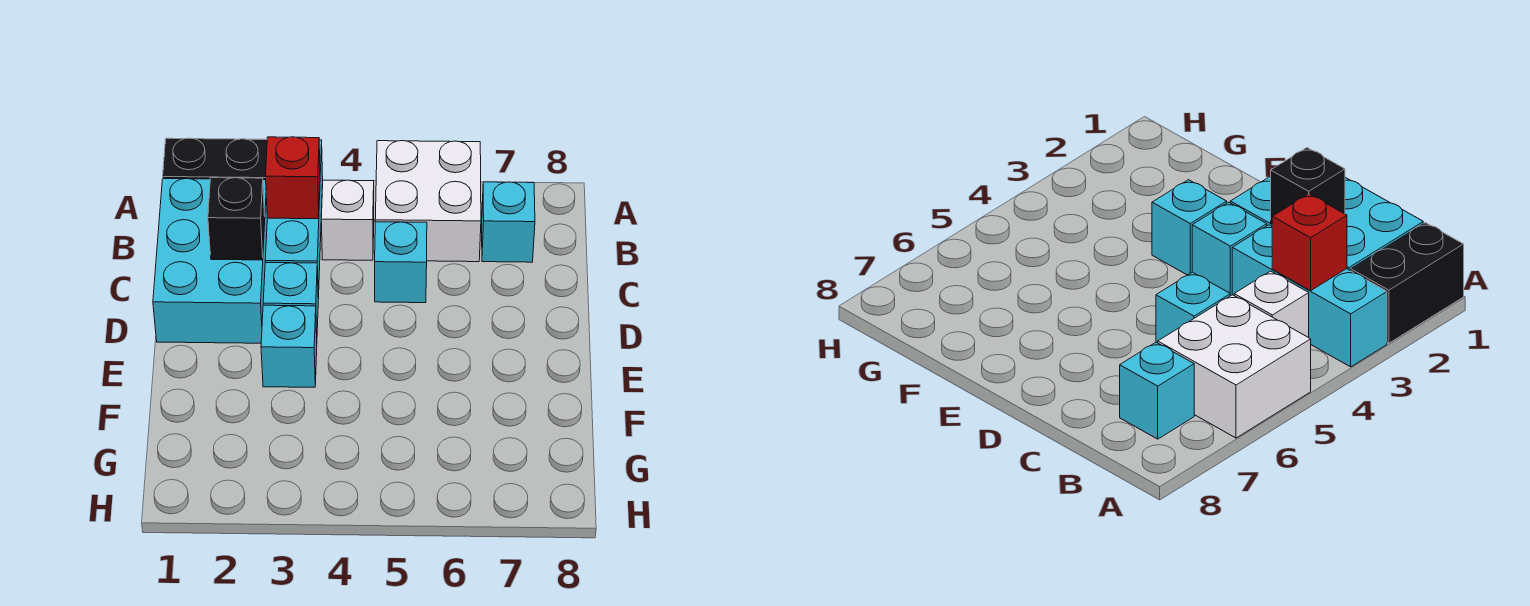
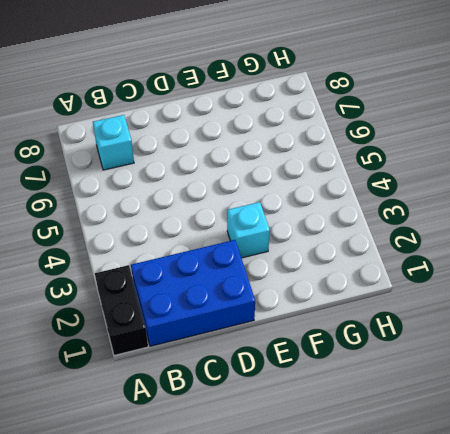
blue 2x3 brick [131,240,255,346] -> cyan 2x3 brick [153,179,267,343]
none -> cyan 1x3 brick [265,140,323,299]
none -> white 2x2 brick [375,141,481,262]

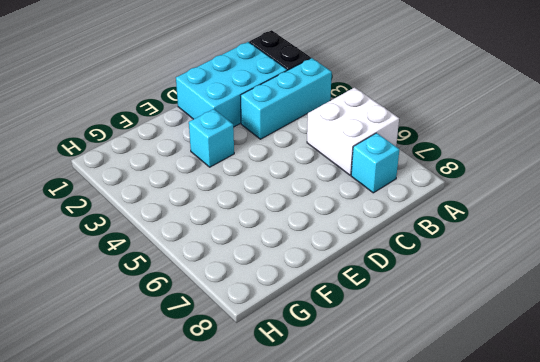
none -> white 1x1 brick [321,180,374,260]
none -> cyan 1x1 brick [375,222,427,303]

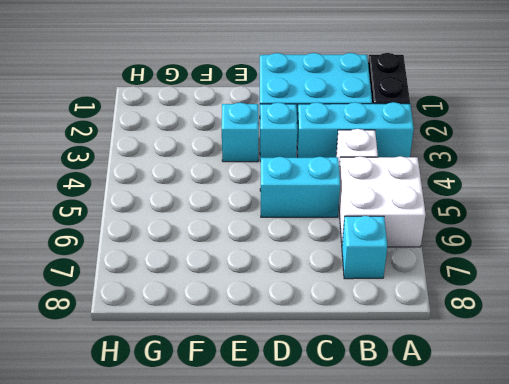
cyan 1x2 brick [260,157,340,217] -> cyan 1x1 brick [375,222,427,303]
none -> red 1x1 brick [266,137,320,219]
none -> black 1x1 brick [208,178,265,260]

